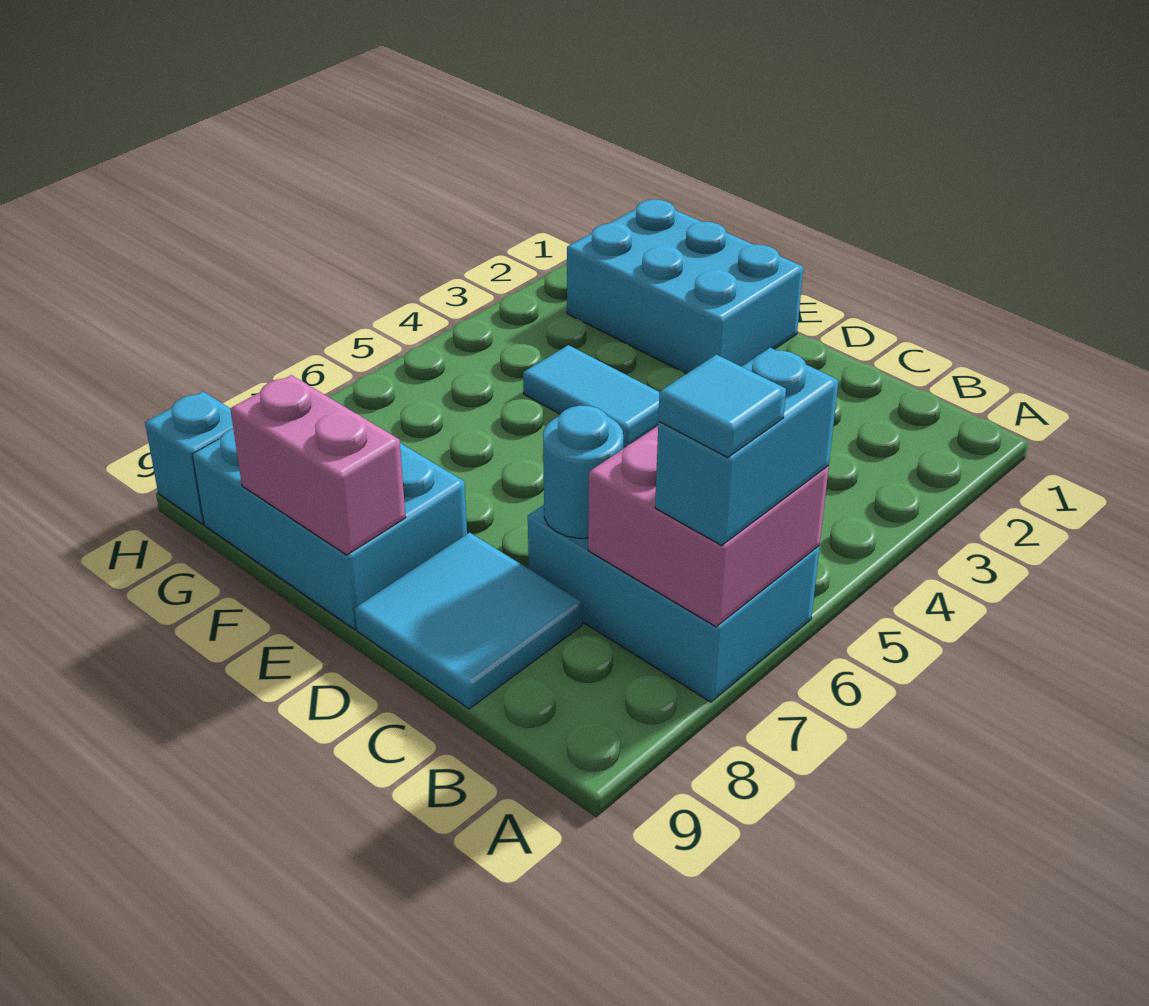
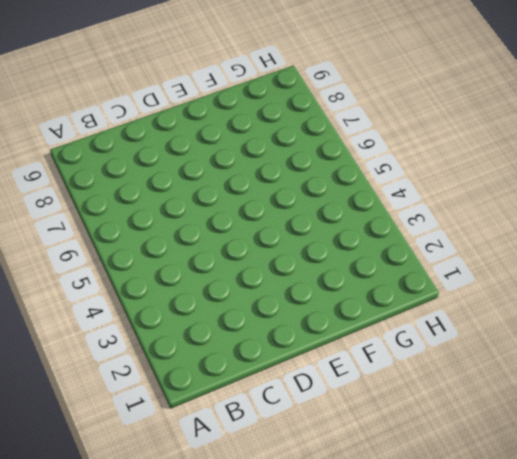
none -> cyan 2x3 brick [528,505,820,702]
none -> cyan 2x2 tile [355,532,582,709]

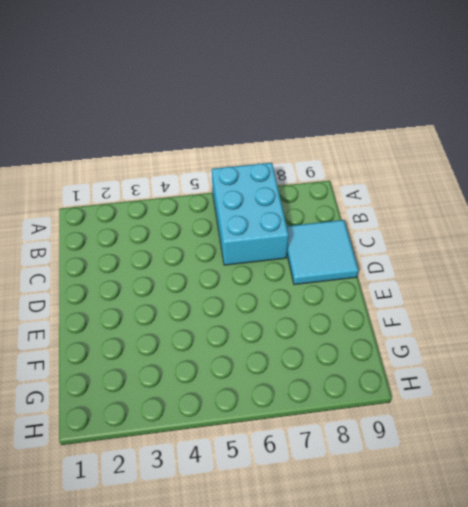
none -> cyan 2x3 brick [567,200,803,374]
none -> cyan 1x2 tile [523,345,659,449]

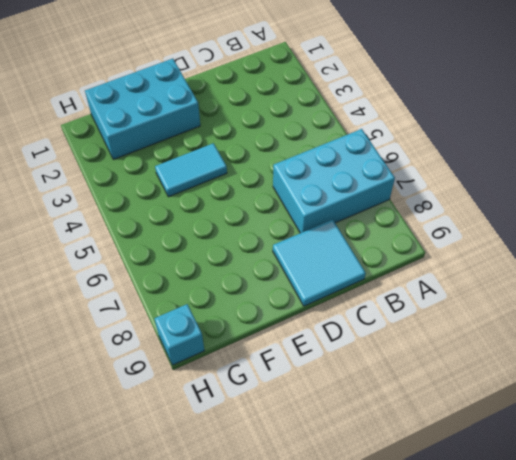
none -> cyan 2x3 brick [192,428,467,629]
none -> pink 2x2 brick [588,426,829,627]

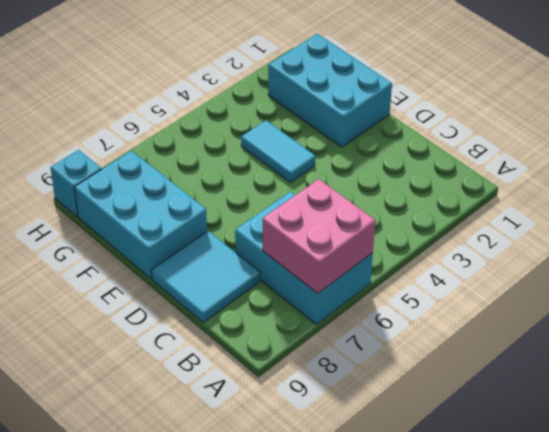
none -> cyan 1x1 round brick [543,406,624,538]
none -> pink 1x2 brick [230,375,406,555]

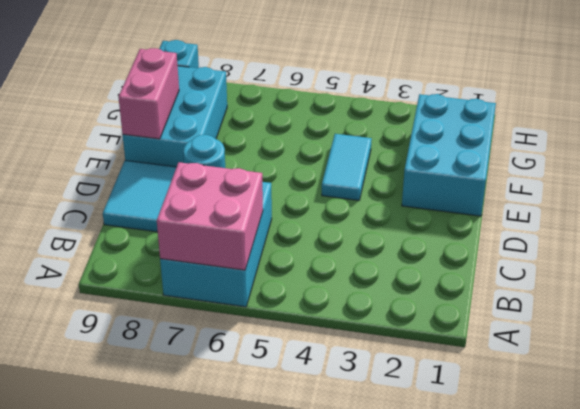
none -> cyan 1x2 brick [655,348,839,545]
none -> cyan 1x1 tile [658,355,786,457]

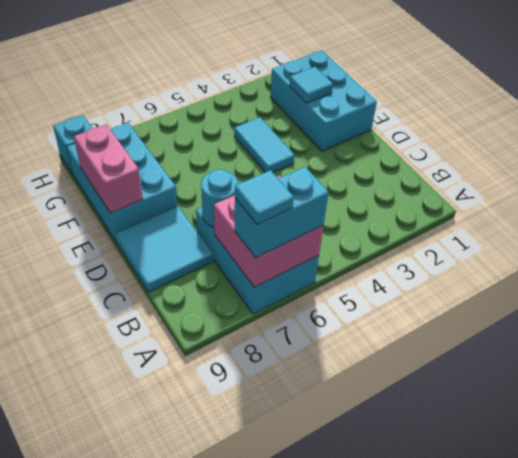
cyan 1x1 tile [289,67,333,103] -> none

